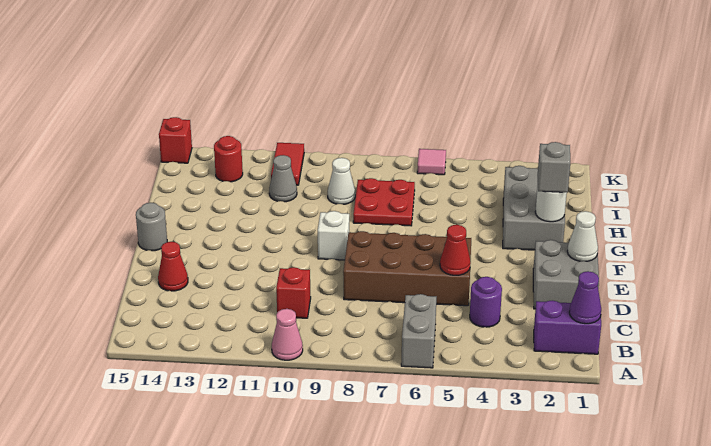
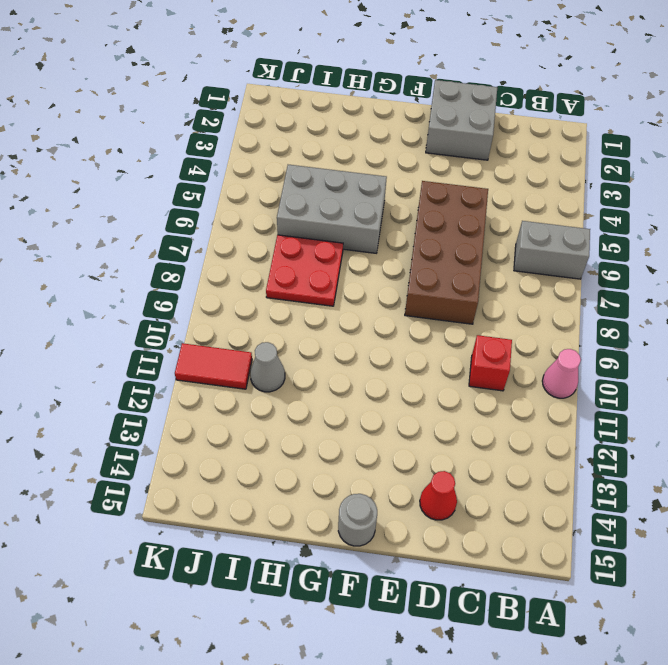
grey 2x3 brick [277,165,387,253] -> grey 2x3 brick moved to [503,166,565,250]
none -> purple 1x2 brick [534,301,601,354]
none -> purple 1x1 round brick [470,277,502,327]
none -> white 1x1 brick [318,211,349,260]

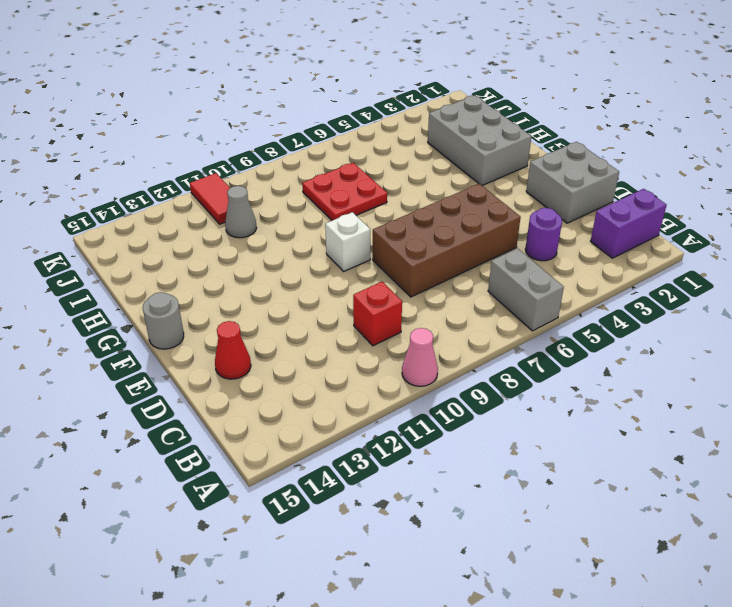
none -> white 1x1 cone [328,158,355,204]
none -> red 1x1 round brick [214,136,243,182]
none -> pink 1x1 tile [417,149,446,175]

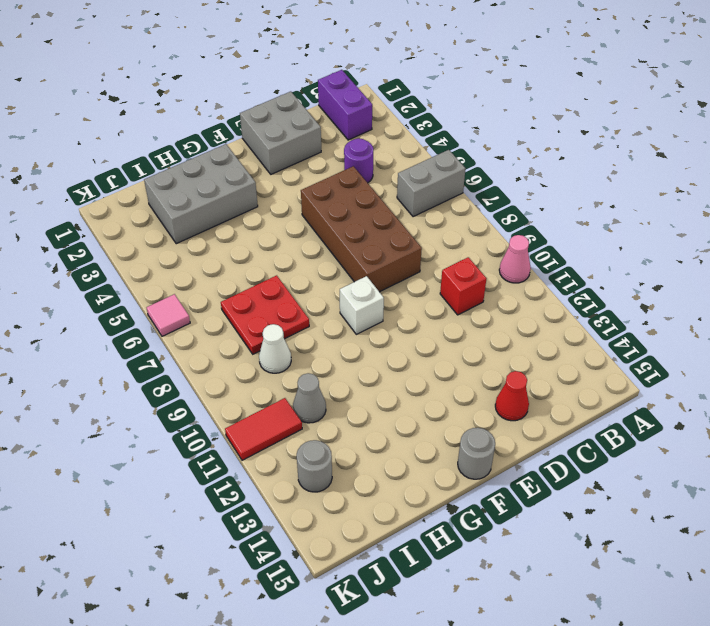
grey 1x1 round brick [297,440,332,492] -> red 1x1 round brick [214,136,243,182]
none -> red 1x1 brick [159,117,192,163]
none -> purple 1x1 cone [569,271,601,324]
none -> red 1x1 cone [440,225,471,275]

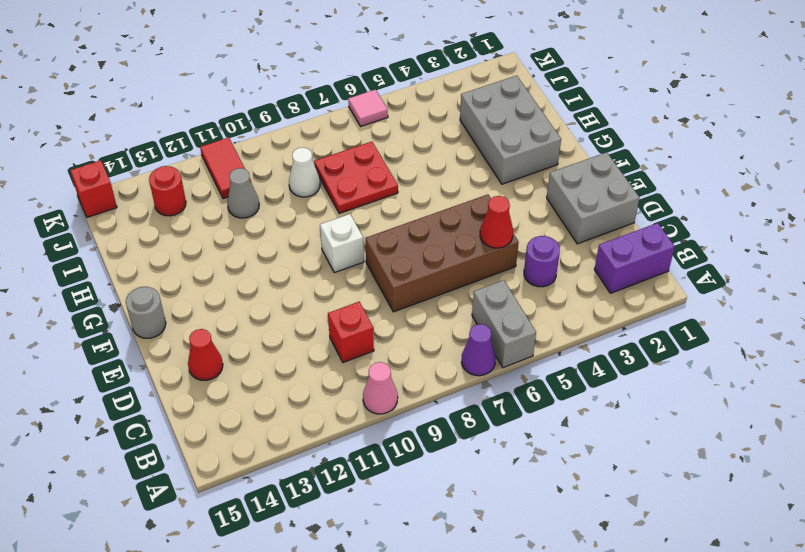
purple 1x1 cone [461,324,496,376] -> purple 1x1 cone moved to [569,271,601,324]
none -> white 1x1 cone [567,211,598,261]
none -> white 1x1 round brick [535,186,567,222]
none -> grey 1x1 brick [538,142,570,192]

